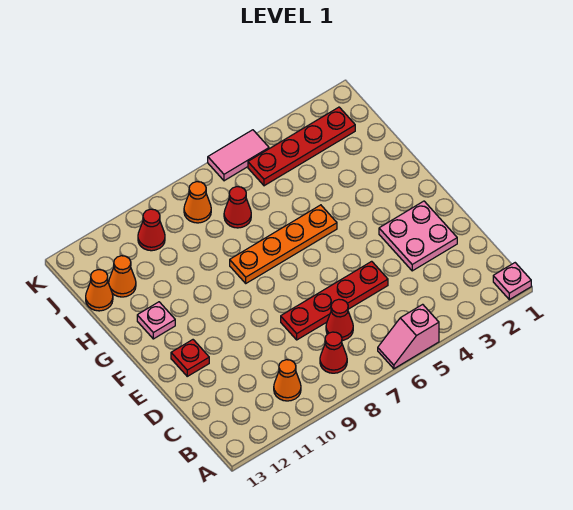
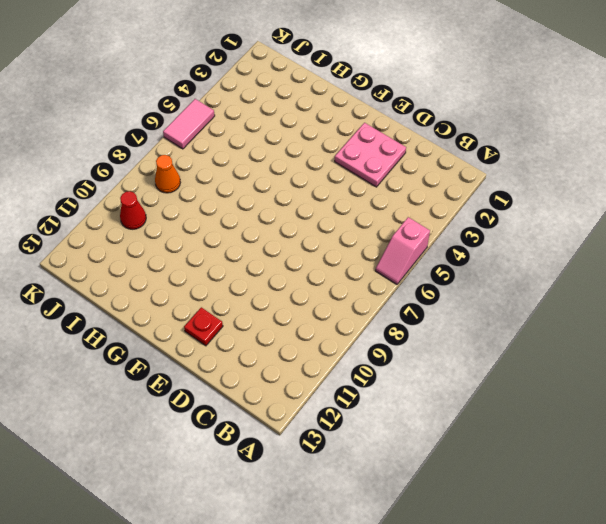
none -> pink 1x1 plate [493,263,531,300]
none -> red 1x1 cone [320,332,347,373]
none -> orange 1x1 cone [274,360,301,401]

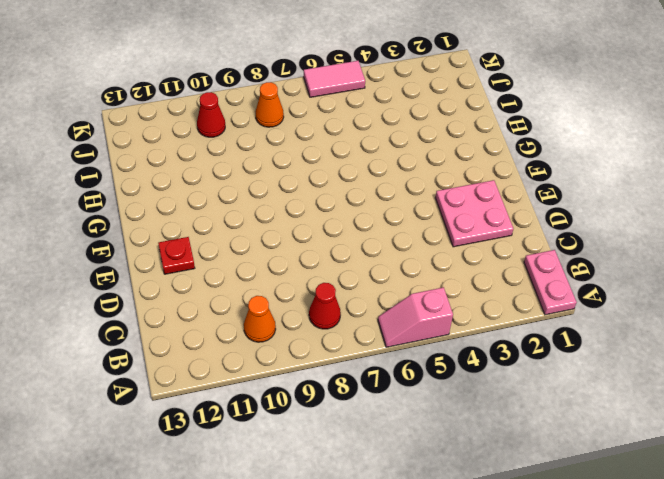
pink 1x2 plate [524,250,577,315] -> pink 1x1 plate [493,263,531,300]
none -> red 1x1 cone [326,299,353,340]
none -> red 1x4 plate [281,261,388,340]
none -> orange 1x4 plate [230,205,337,283]

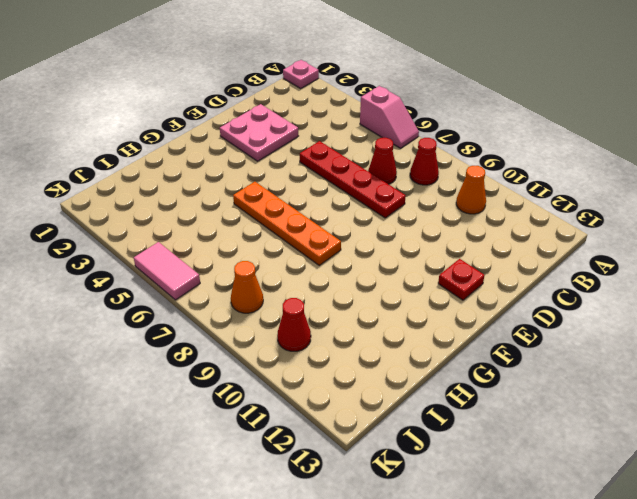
none -> pink 1x1 plate [137,302,175,339]
none -> red 1x1 cone [224,187,251,228]
none -> orange 1x1 cone [109,256,136,297]

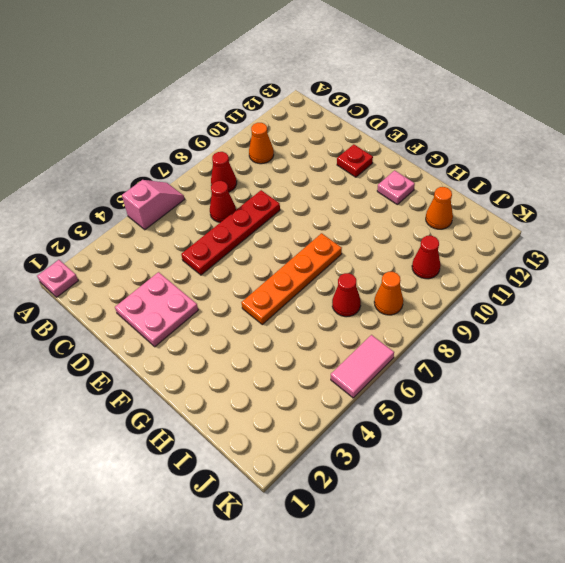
none -> orange 1x1 cone [86,270,113,311]
none -> red 1x4 plate [248,107,355,186]

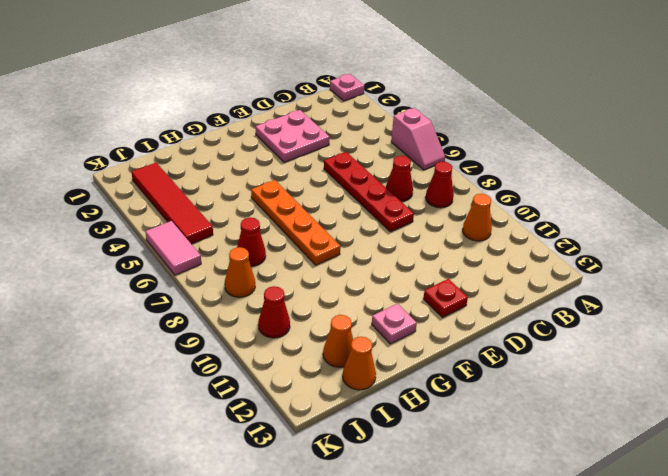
red 1x4 tile [132,163,213,244] -> red 1x4 plate [248,107,355,186]

